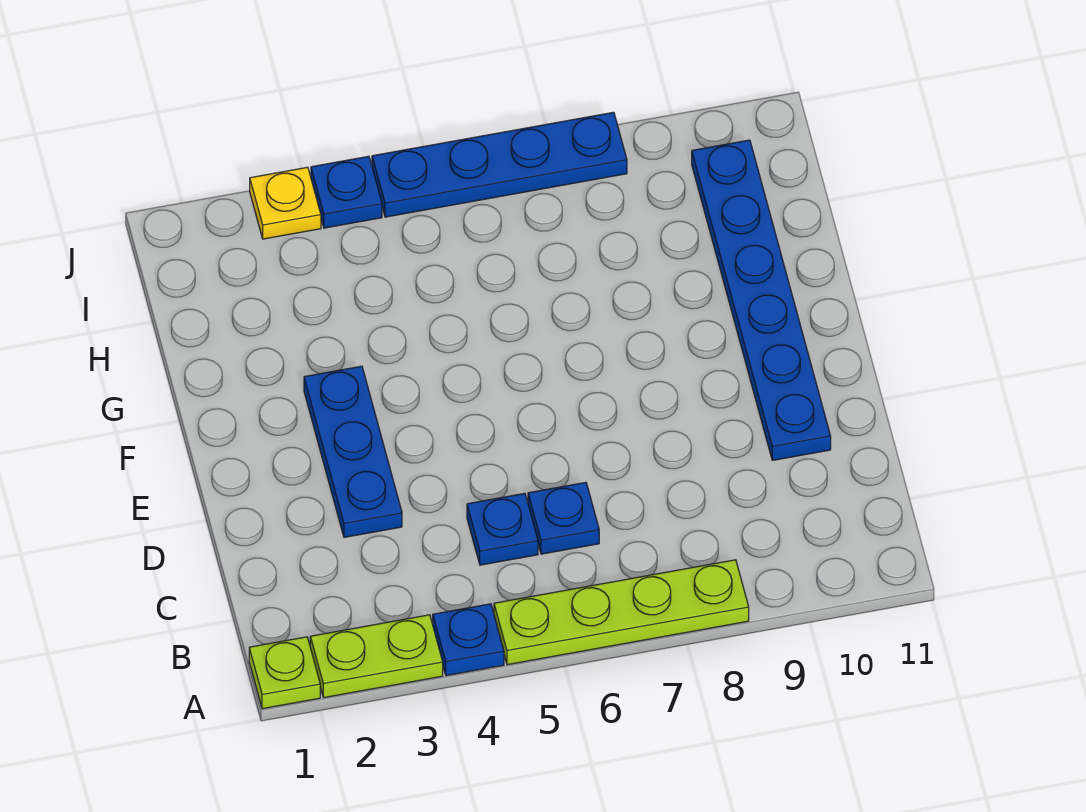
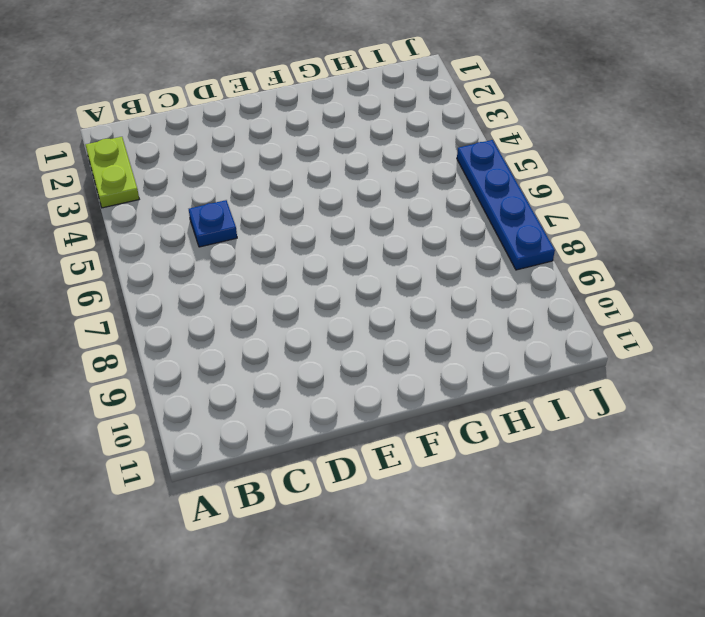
none -> lime 1x1 plate [249,637,320,709]
none -> blue 1x1 plate [433,604,504,676]

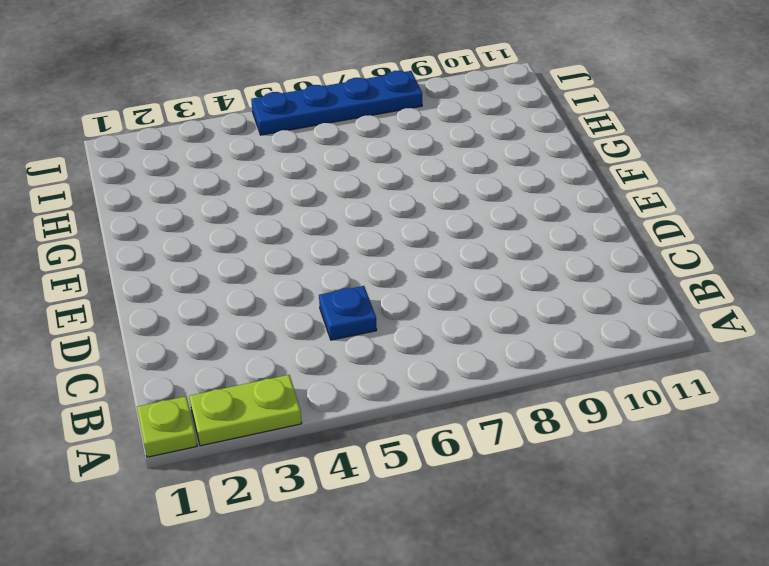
none -> blue 1x1 plate [433,604,504,676]
none -> lime 1x4 plate [494,560,749,665]

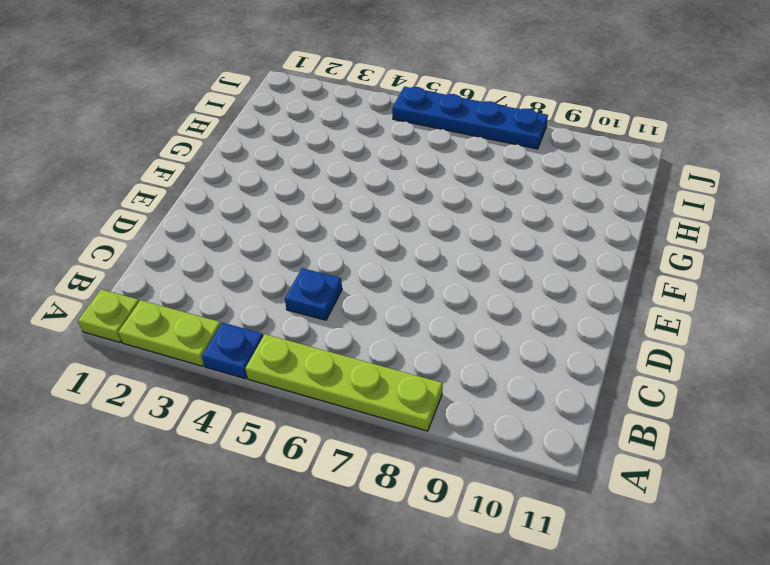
none -> blue 1x1 plate [528,482,599,554]
none -> blue 1x3 plate [304,366,402,537]

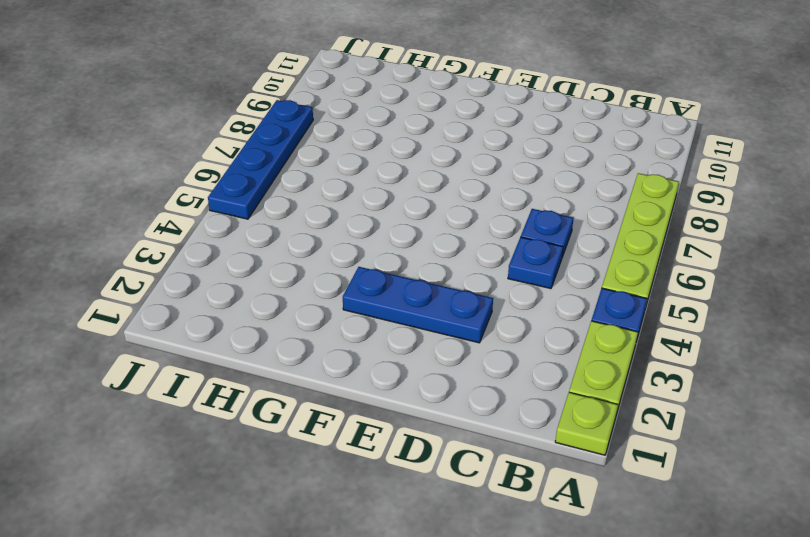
none -> blue 1x6 plate [692,140,831,460]
none -> yellow 1x1 plate [250,167,321,239]

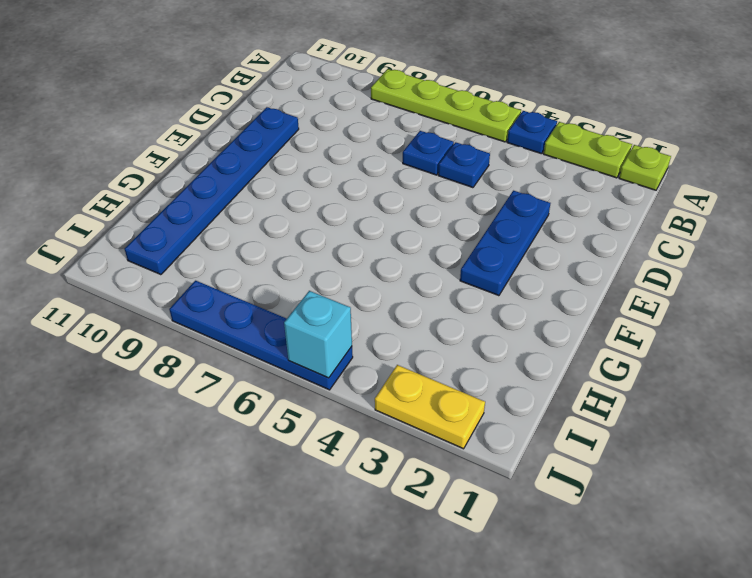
yellow 1x2 plate [375,365,485,449] -> yellow 1x1 plate [250,167,321,239]
cyan 1x1 brick [284,291,352,378] -> none
none -> blue 1x1 plate [311,156,382,228]

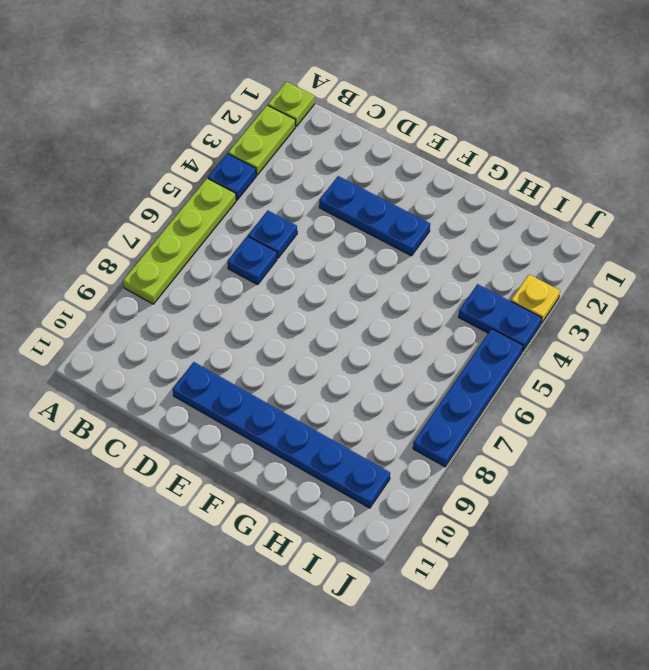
blue 1x2 plate [459,284,542,351] -> blue 1x1 plate [311,156,382,228]

